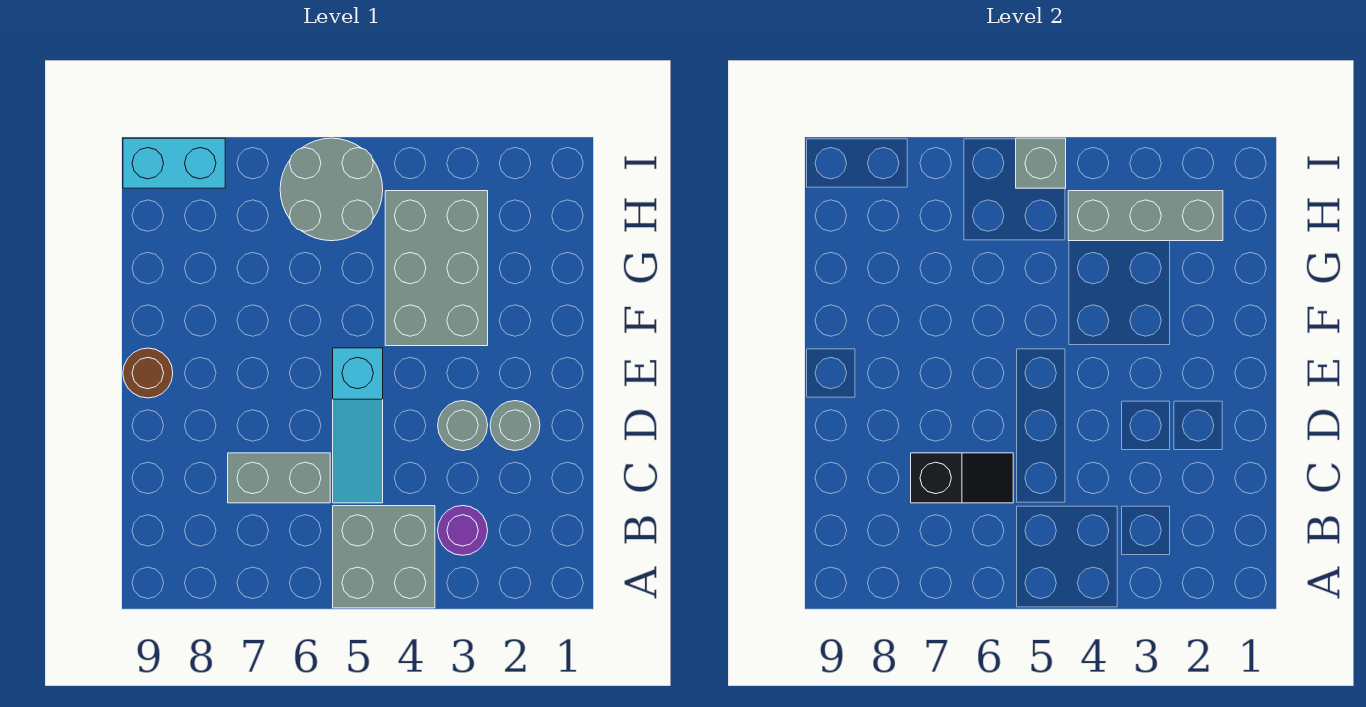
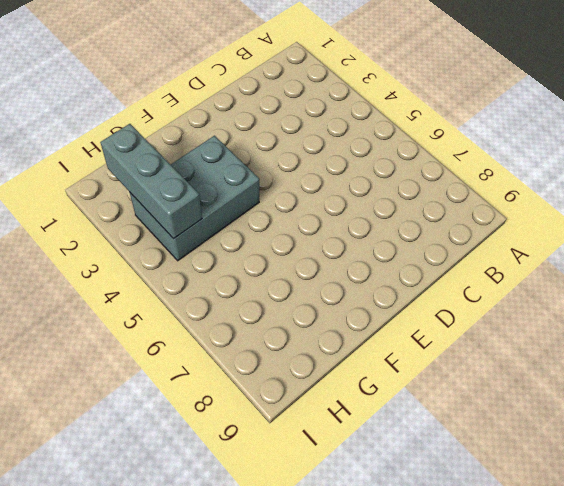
none -> grey 2x2 brick [333,506,435,608]
none -> purple 1x1 round brick [438,506,488,555]
none -> cyan 1x3 slope [333,348,383,503]

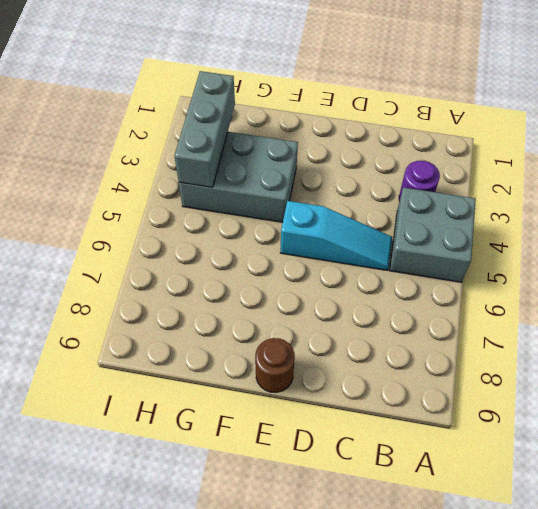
none -> grey 1x2 brick [228,453,330,503]
none -> grey 1x1 round brick [490,401,540,450]
none -> grey 1x1 round brick [438,401,488,451]

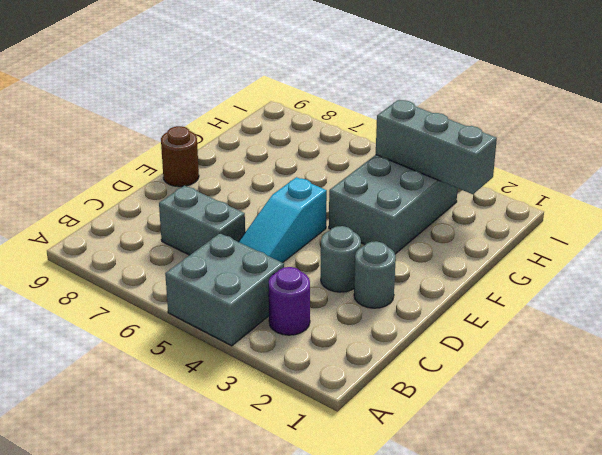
none -> grey 2x2 round brick [280,138,383,241]
none -> cyan 1x2 brick [123,138,225,188]
none -> black 1x2 slope [911,453,1013,503]

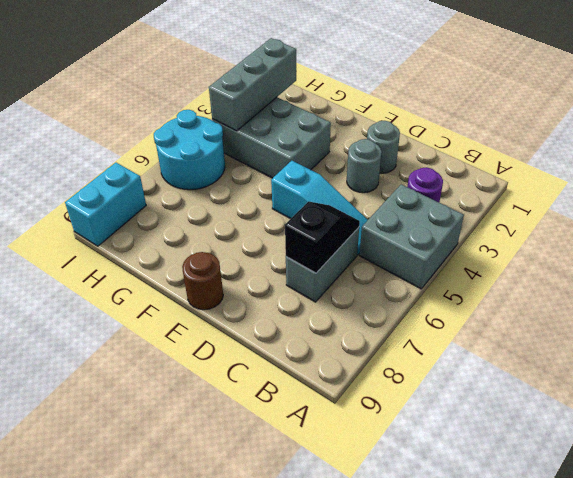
cyan 2x2 round brick [154,110,225,190] -> grey 2x2 round brick [280,138,383,241]
none -> grey 1x1 brick [1016,138,1066,188]

